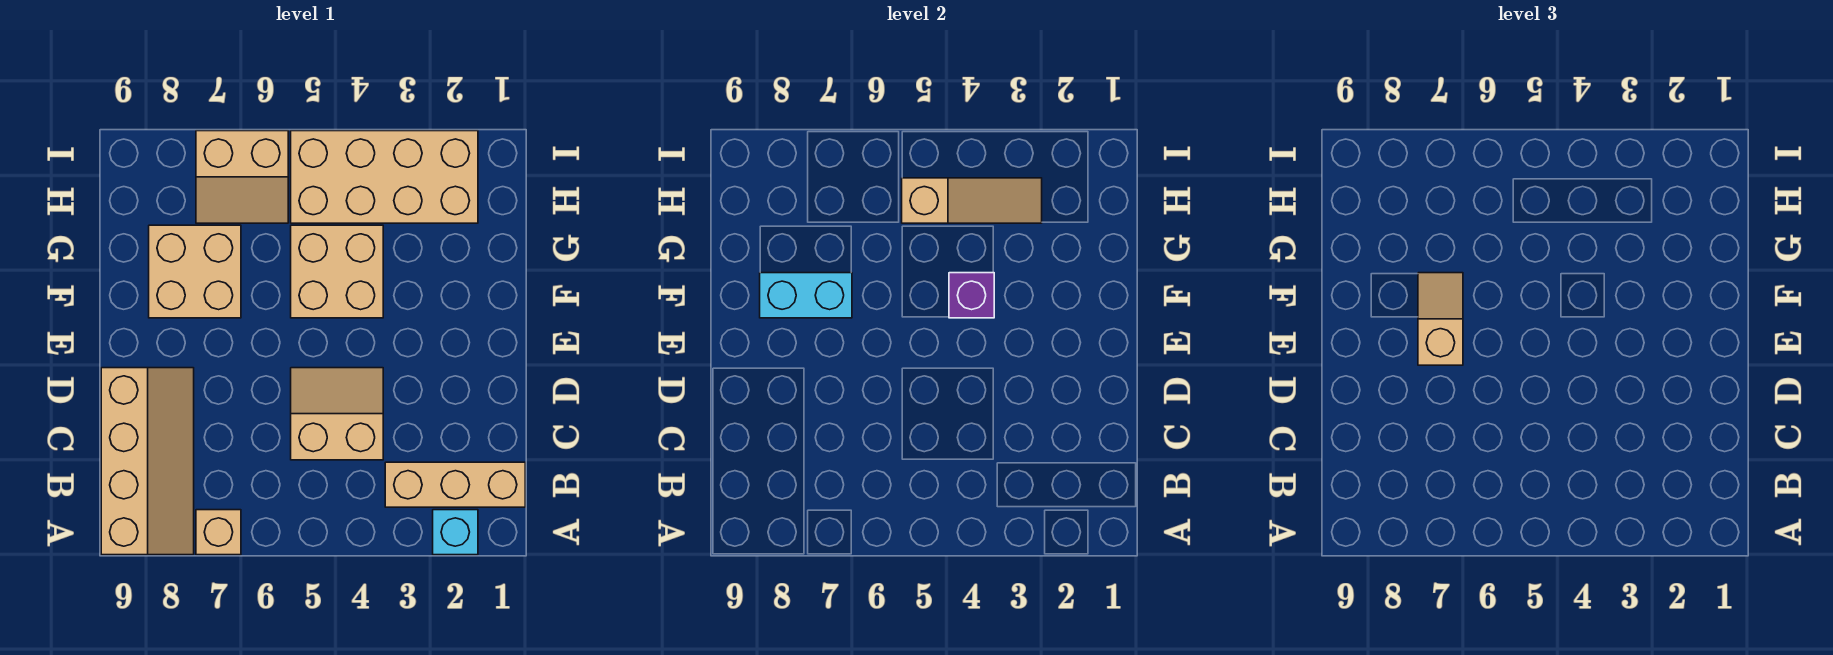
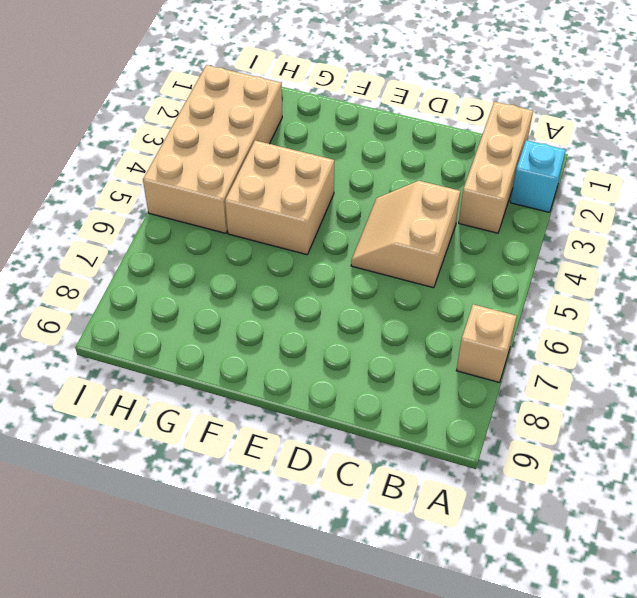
none -> tan 2x4 slope [101,368,194,555]
none -> tan 2x2 brick [149,225,241,318]
none -> tan 2x2 slope [196,131,288,223]

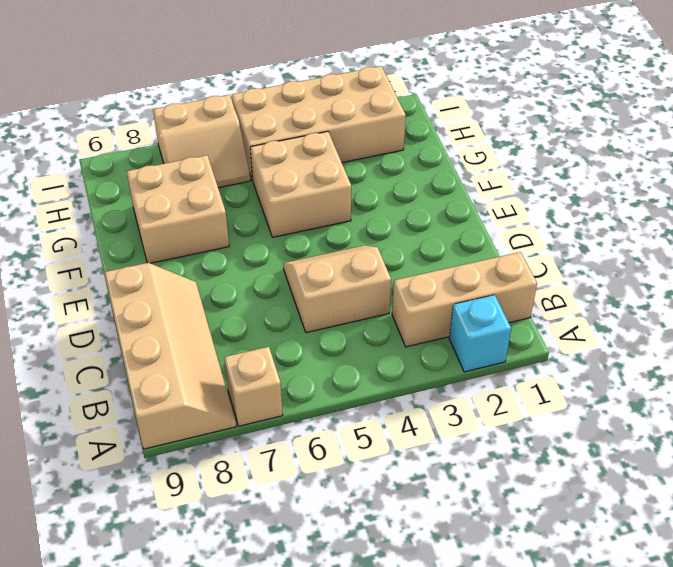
none -> purple 1x1 brick [949,273,994,318]
none -> cyan 1x2 brick [760,273,852,318]
none -> tan 1x3 slope [902,178,1042,223]

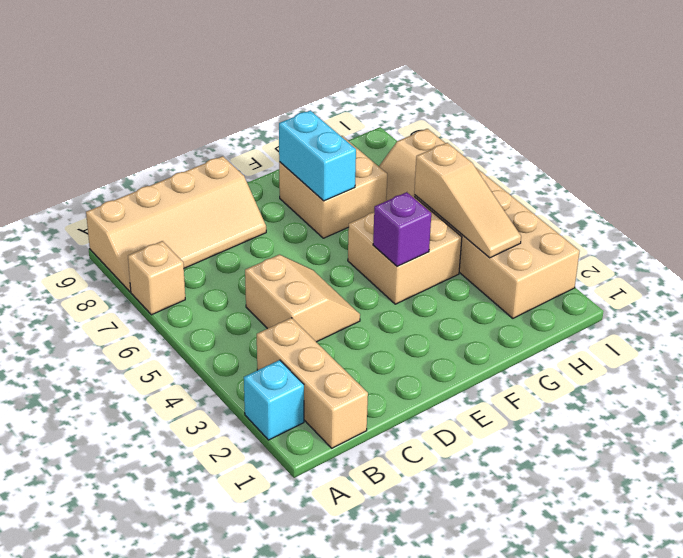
none -> tan 1x2 slope [1418,273,1463,365]

